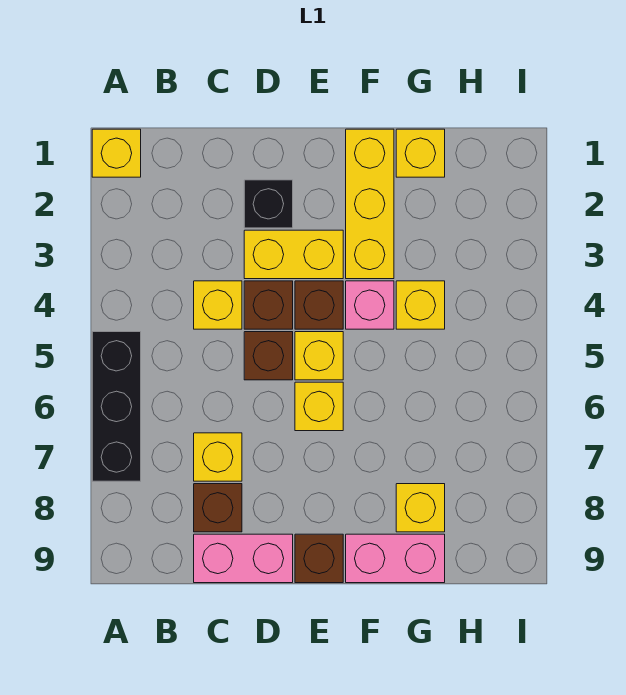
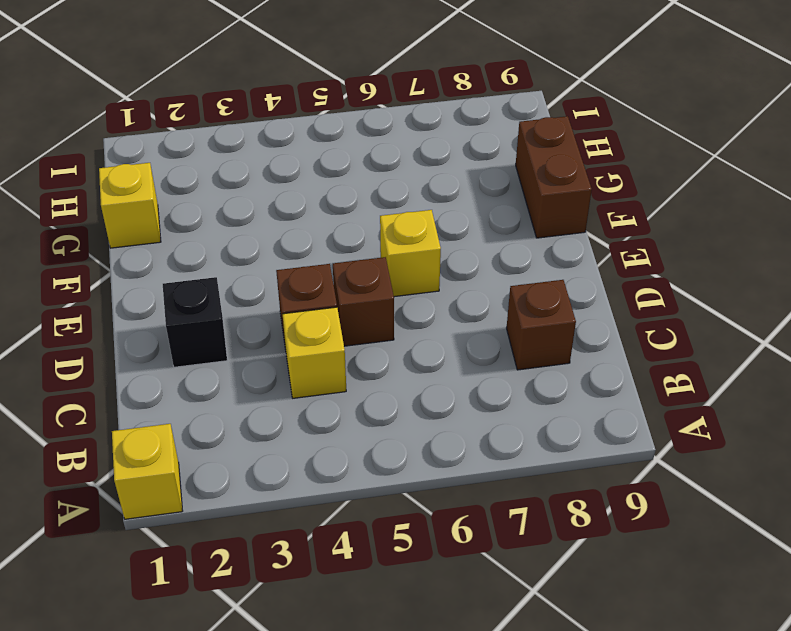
brown 1x2 brick [516,116,592,238] -> pink 1x2 brick [346,534,445,583]
none -> black 1x3 brick [92,332,141,481]
none -> yellow 1x1 brick [194,433,242,481]
none -> pink 1x2 brick [194,534,293,583]

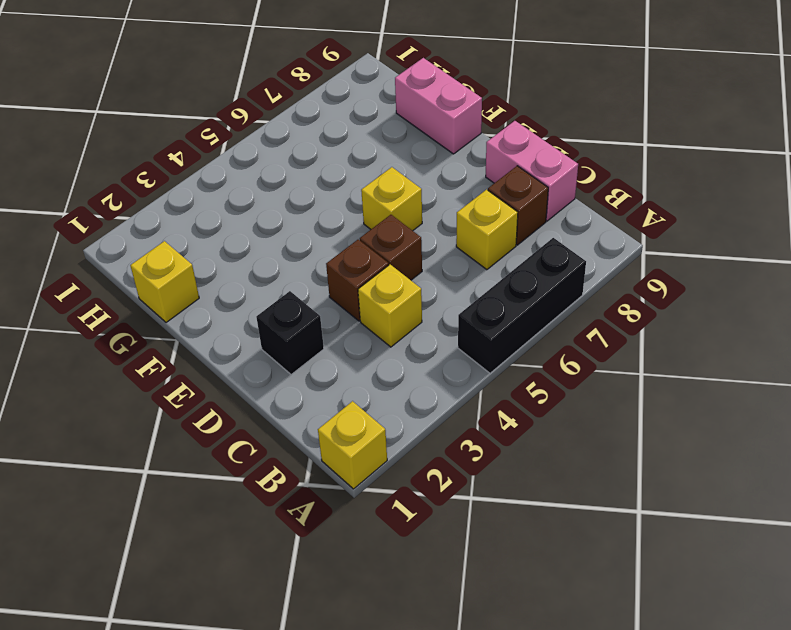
none -> yellow 1x2 brick [244,230,343,279]
none -> brown 1x1 brick [295,281,343,329]
none -> yellow 1x1 brick [295,332,343,380]

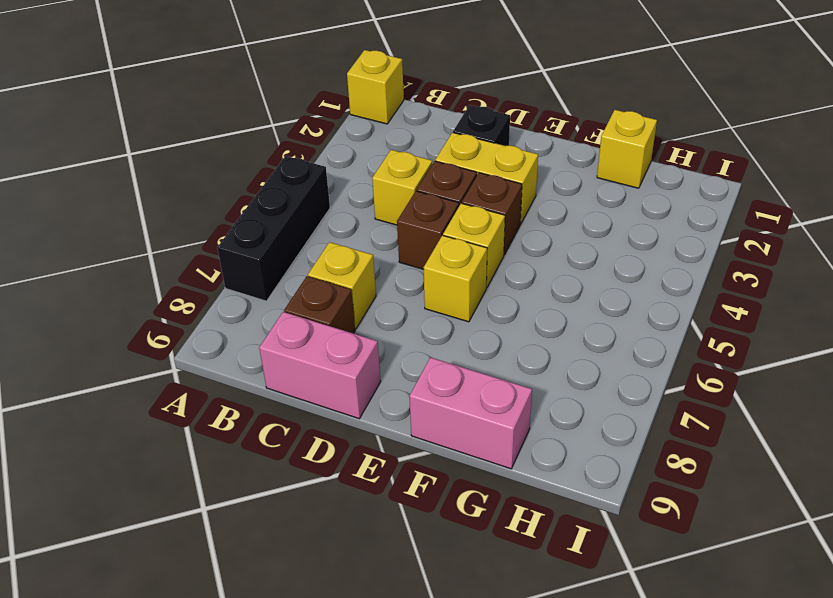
none -> brown 1x1 brick [295,534,343,583]
none -> yellow 1x3 brick [346,129,394,279]
none -> pink 1x1 brick [346,281,394,329]

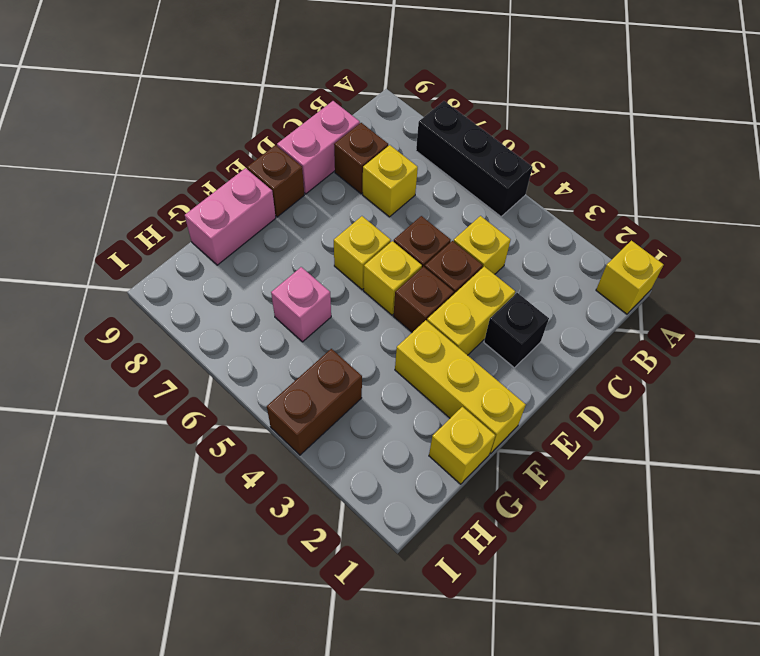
pink 1x1 brick [271,267,331,342] -> pink 1x1 brick moved to [346,281,394,329]
brown 1x2 brick [267,349,362,455] -> none
none -> yellow 1x1 brick [396,281,445,329]
none -> yellow 1x1 brick [396,484,445,532]

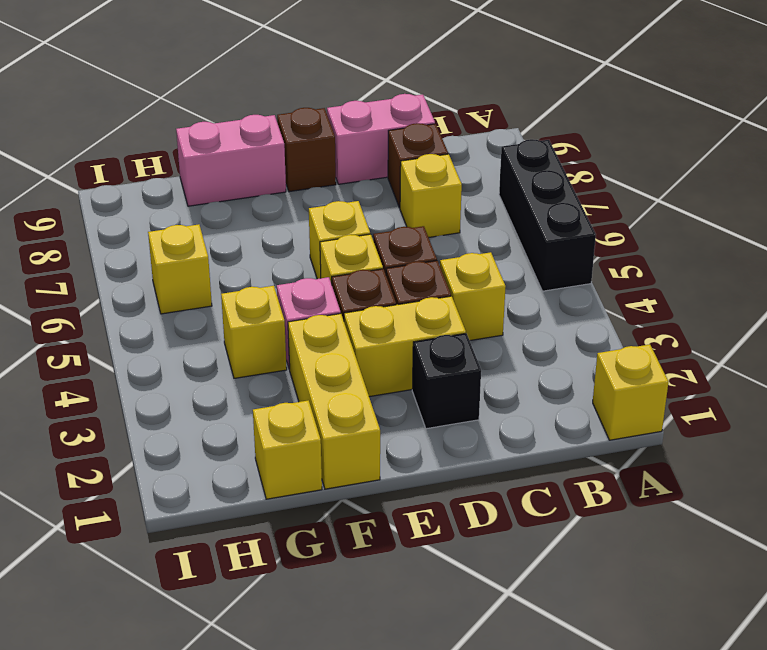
yellow 1x1 brick [148,224,212,314] -> yellow 1x1 brick moved to [396,484,445,532]

